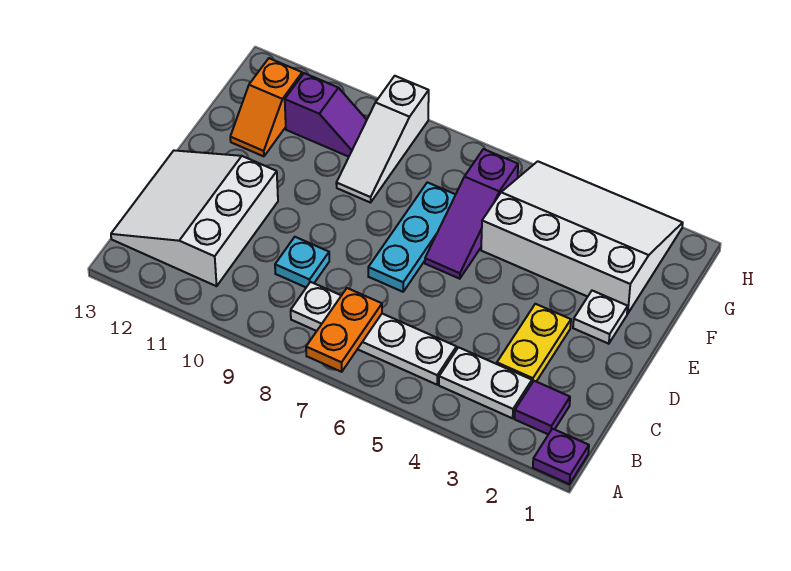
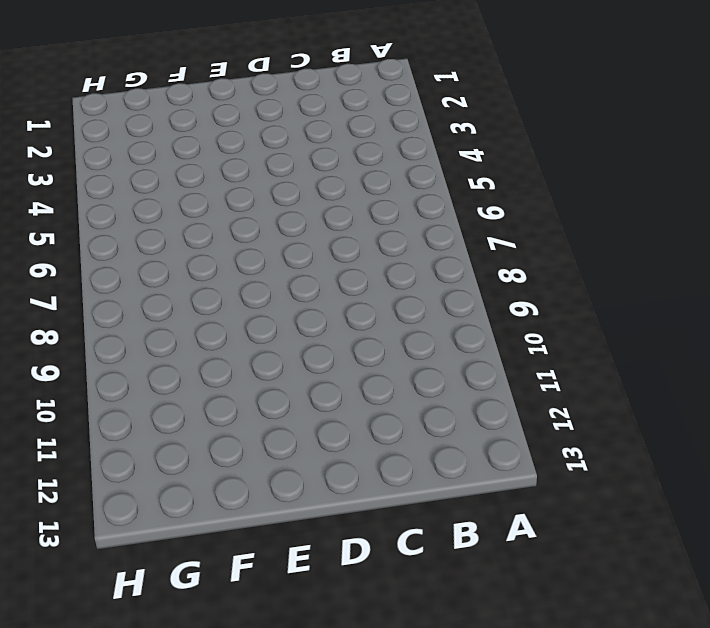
none -> purple 1x1 plate [533,429,589,484]
none -> purple 1x1 tile [515,381,570,434]
none -> white 1x2 plate [439,347,532,418]

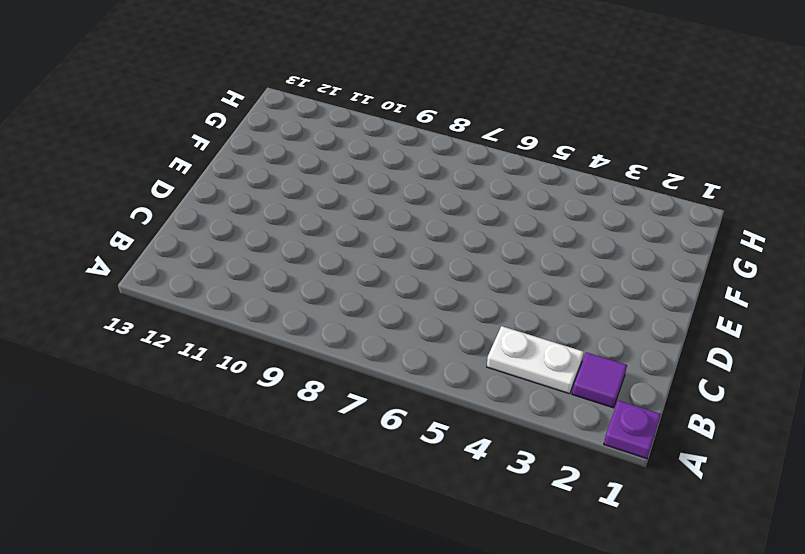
none -> white 1x4 plate [291,282,457,385]
none -> white 3x3 slope [111,150,278,286]
none -> yellow 1x2 plate [497,304,571,383]

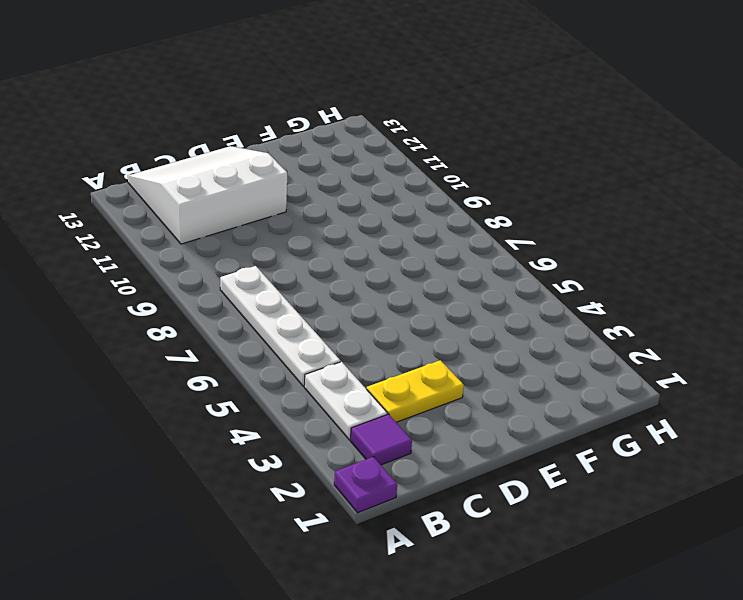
none -> cyan 1x1 plate [275,237,329,287]
none -> cyan 1x3 plate [368,182,456,292]
none -> white 1x1 plate [573,291,628,344]

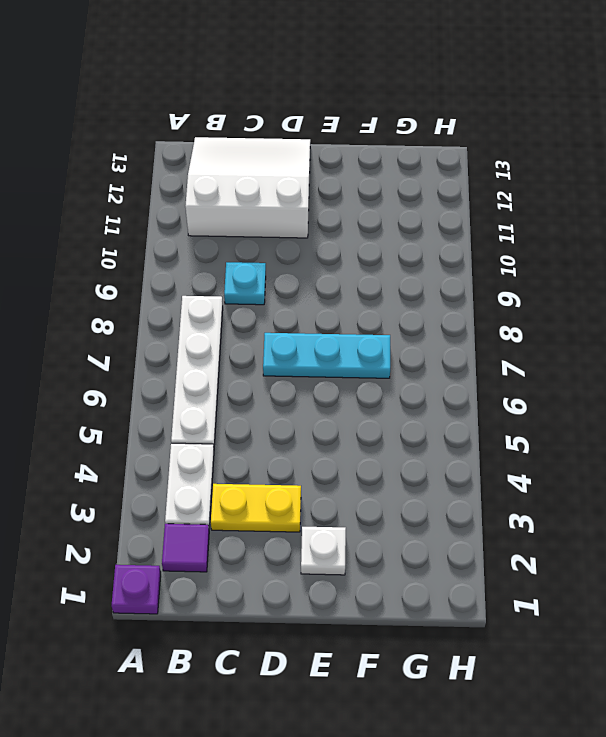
none -> purple 1x3 slope [425,149,518,279]
none -> white 3x4 slope [481,161,683,314]
none -> white 1x3 slope [336,76,429,203]

